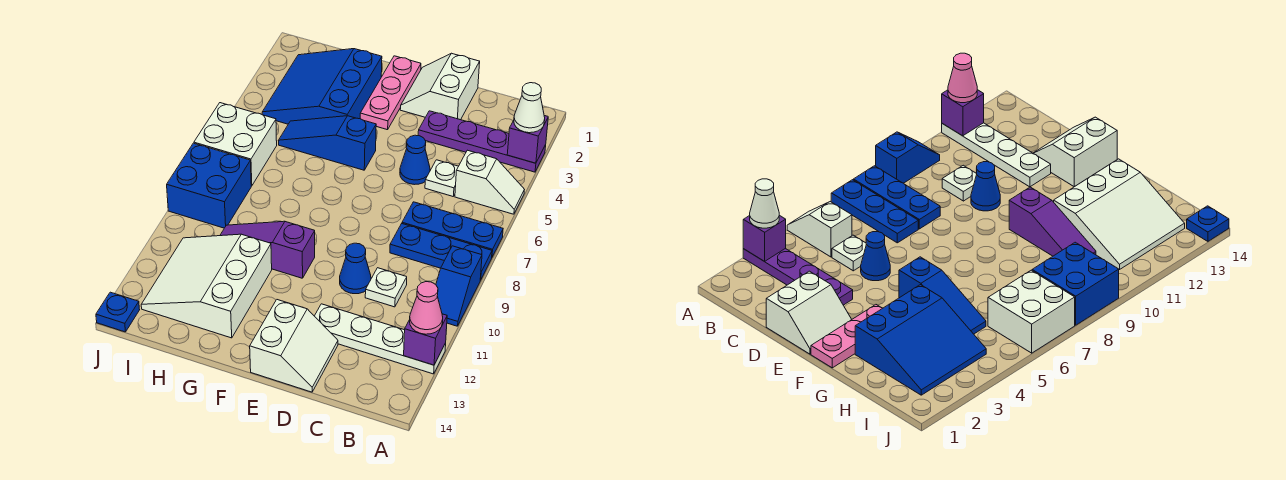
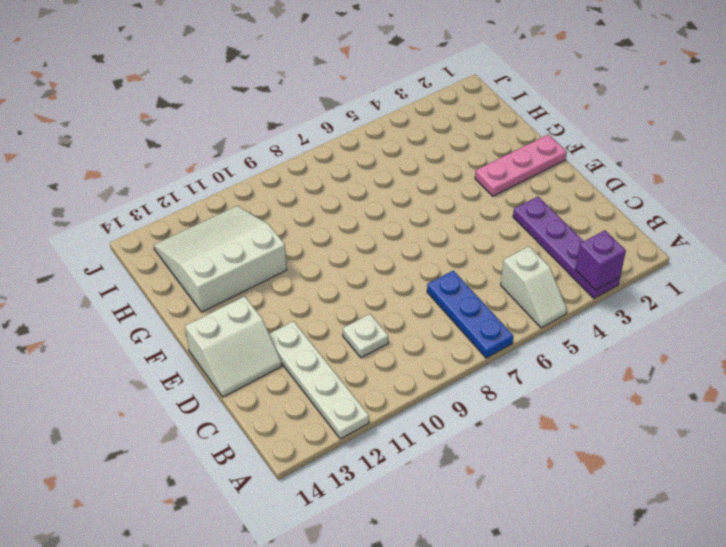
none -> blue 1x3 plate [390,224,492,280]
none -> blue 1x2 slope [436,246,482,326]
none -> white 1x1 plate [425,160,459,196]

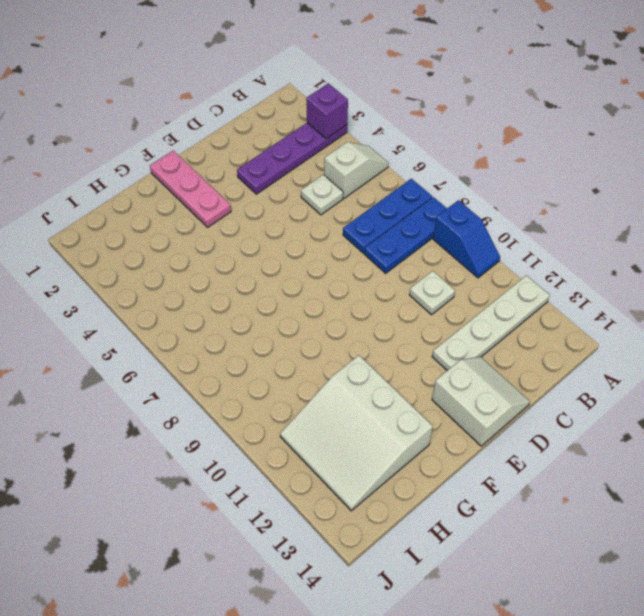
none -> white 2x2 slope [400,53,480,120]
none -> blue 1x1 cone [400,135,430,185]
none -> blue 1x1 cone [340,243,371,294]

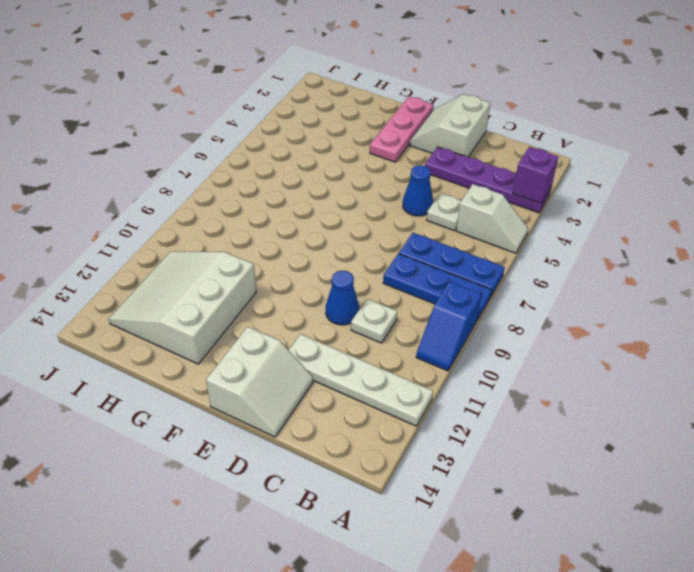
none -> blue 1x3 slope [278,116,376,170]
none -> purple 1x3 slope [220,221,315,278]
none -> blue 3x3 slope [262,49,382,124]

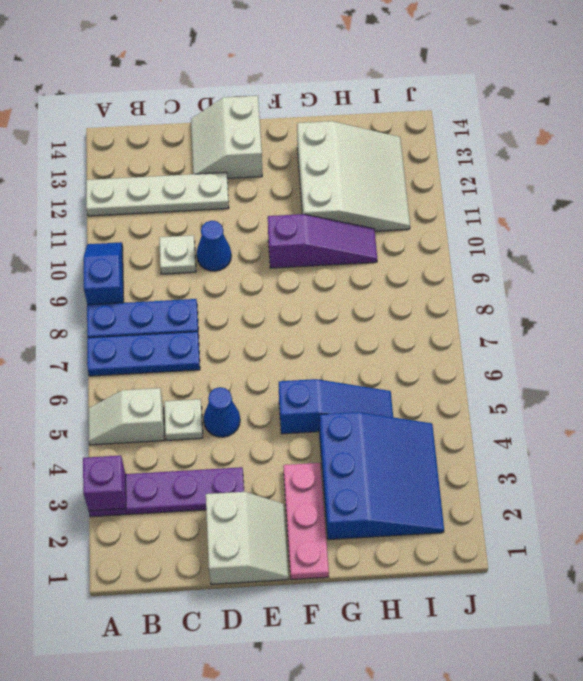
none -> white 2x2 brick [194,103,277,186]
none -> blue 2x2 brick [167,143,251,228]
none -> blue 1x1 plate [96,292,140,332]

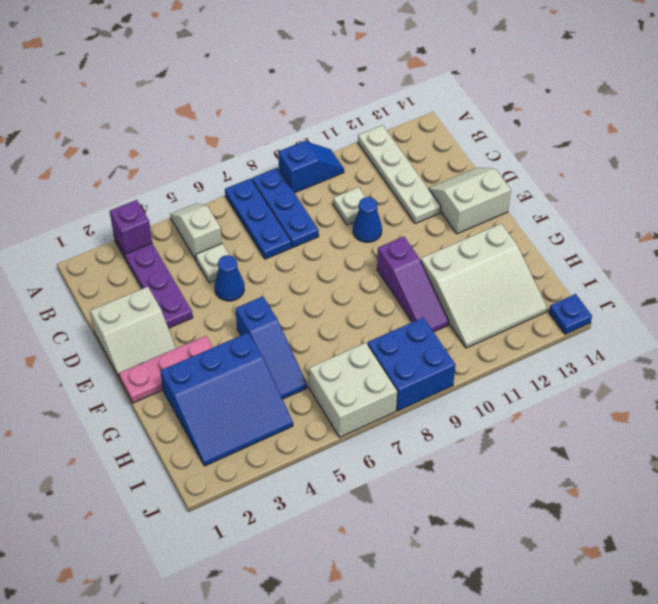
none -> purple 1x1 brick [404,314,447,365]
none -> white 1x1 cone [514,83,545,133]
none -> pink 1x1 cone [410,282,443,334]

